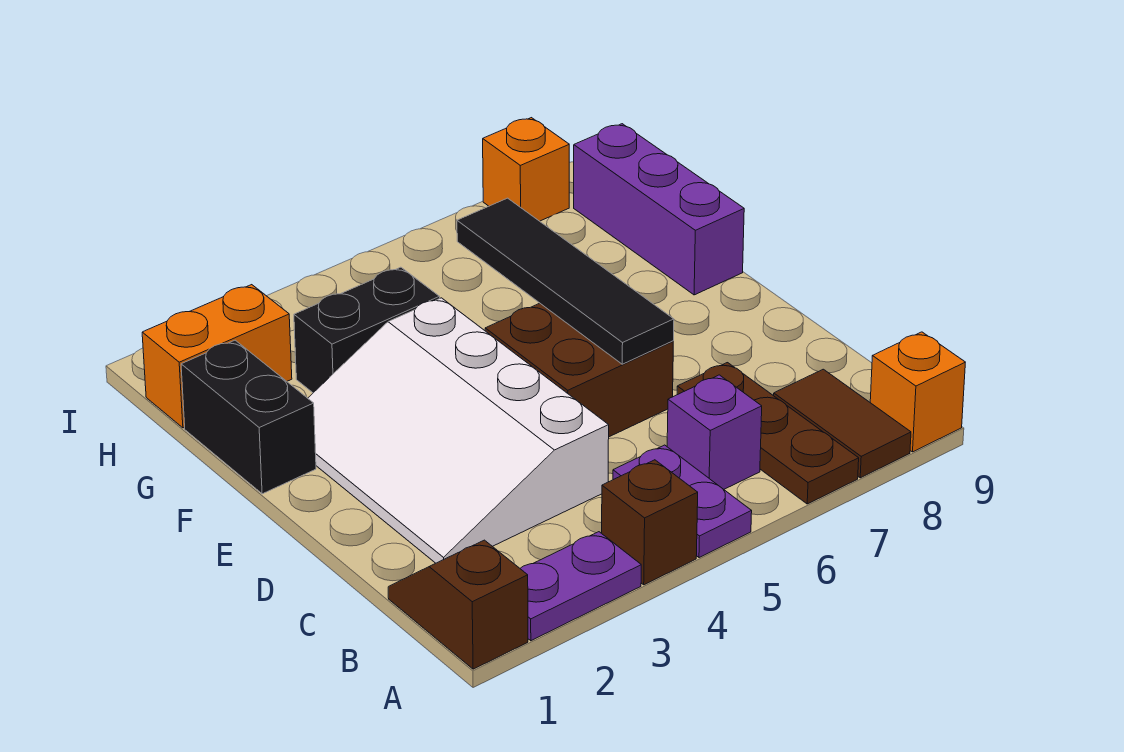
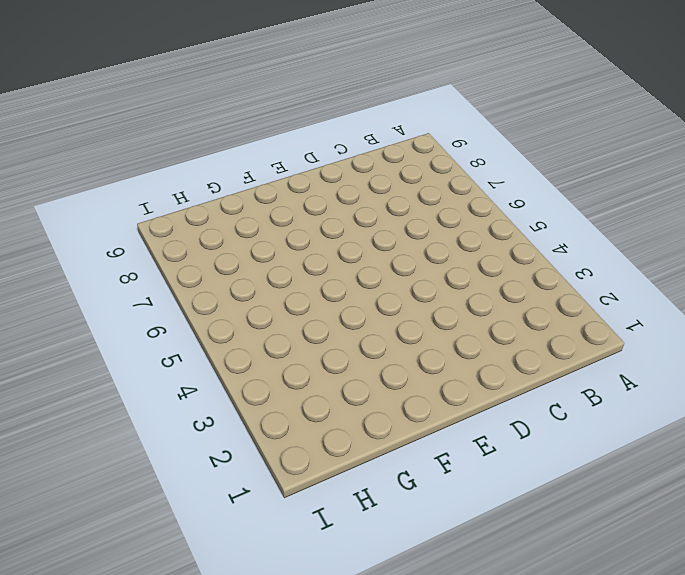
none -> brown 1x2 slope [388,540,528,669]
none -> purple 1x2 plate [520,532,641,641]
none -> brown 1x1 brick [602,460,698,585]

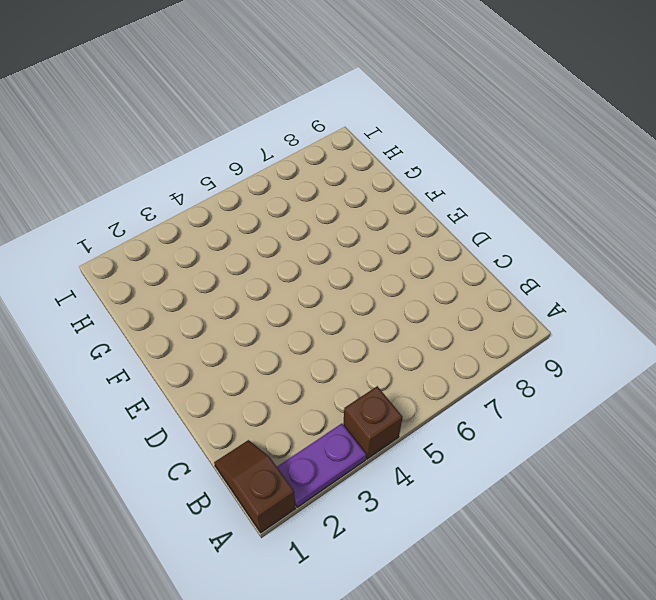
none -> purple 1x2 plate [613,445,752,558]
none -> brown 1x3 plate [677,363,859,504]
none -> brown 1x2 tile [774,369,911,478]

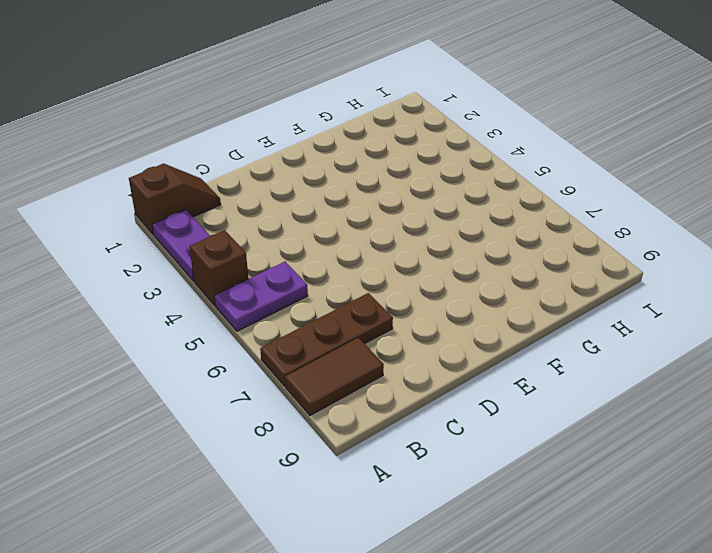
none -> orange 1x1 brick [870,332,965,452]
none -> purple 1x1 brick [667,375,762,489]
none -> white 3x4 slope [308,298,609,563]

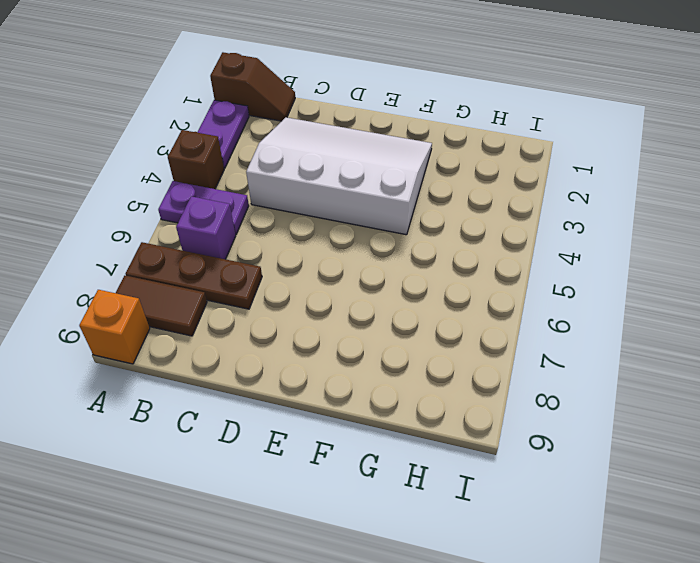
none -> brown 2x2 brick [485,303,673,437]
none -> black 1x2 brick [181,340,316,494]
none -> purple 1x3 brick [574,124,744,295]

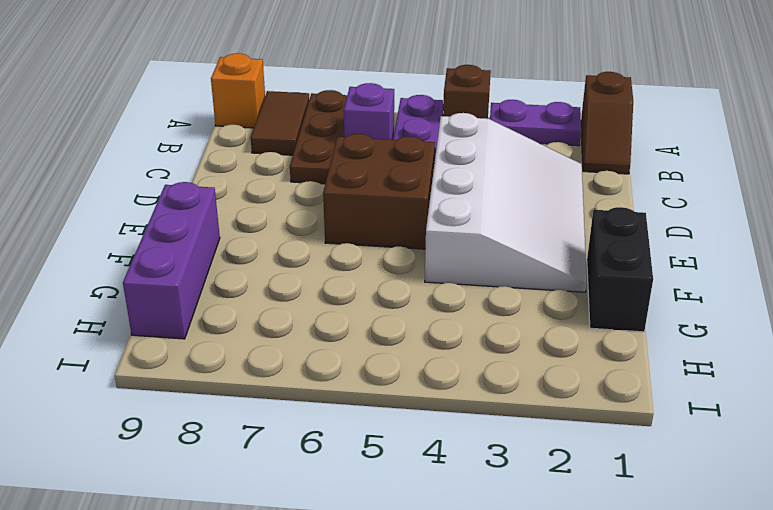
none -> black 1x2 brick [294,267,440,393]
none -> orange 1x2 brick [142,285,292,428]
none -> orange 1x1 brick [483,118,569,221]

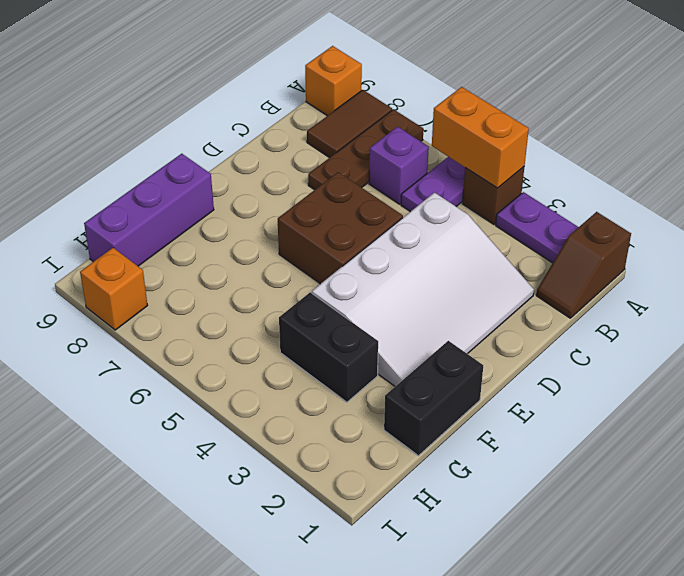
orange 1x2 brick [432,87,529,188] -> orange 1x2 brick moved to [142,285,292,428]
none -> black 1x4 tile [457,198,674,364]

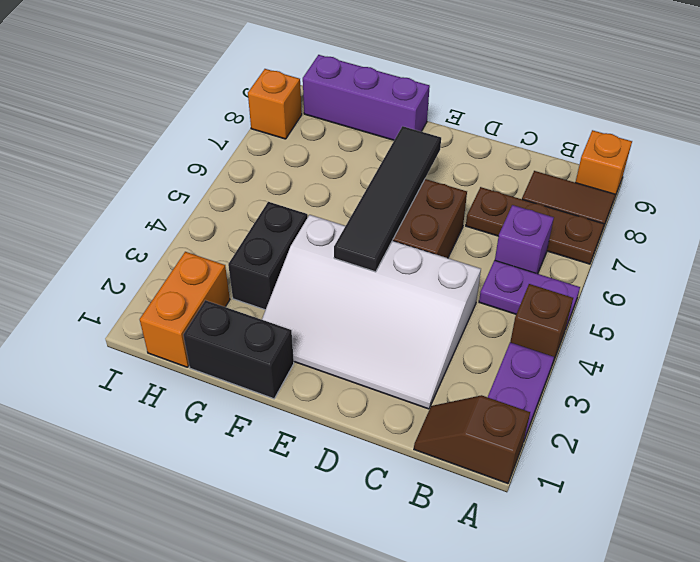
black 1x4 tile [334,126,441,272] -> black 1x4 tile turned to [457,198,674,364]

